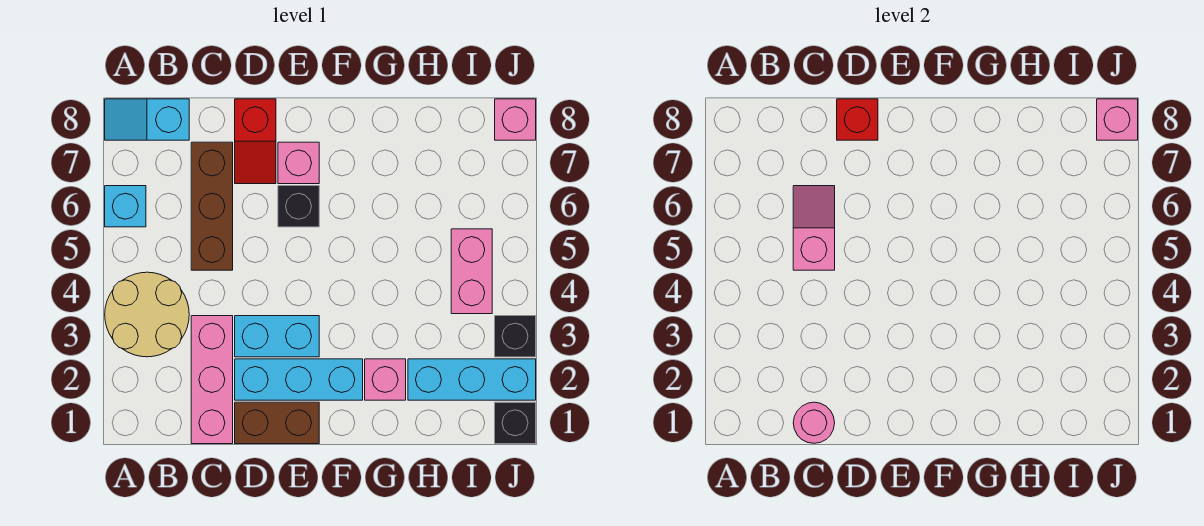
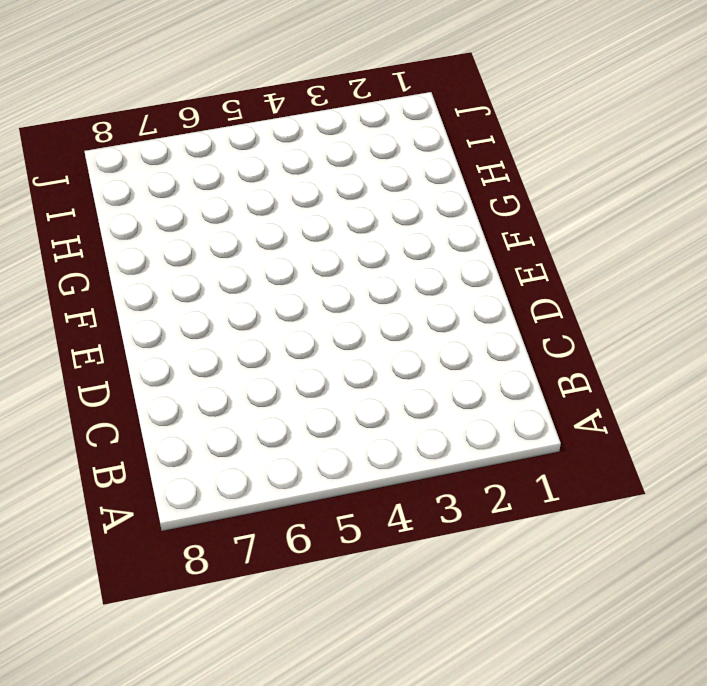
none -> tan 2x2 round brick [105,272,189,357]
none -> cyan 1x1 brick [105,186,146,227]
none -> cyan 1x2 slope [105,99,189,140]

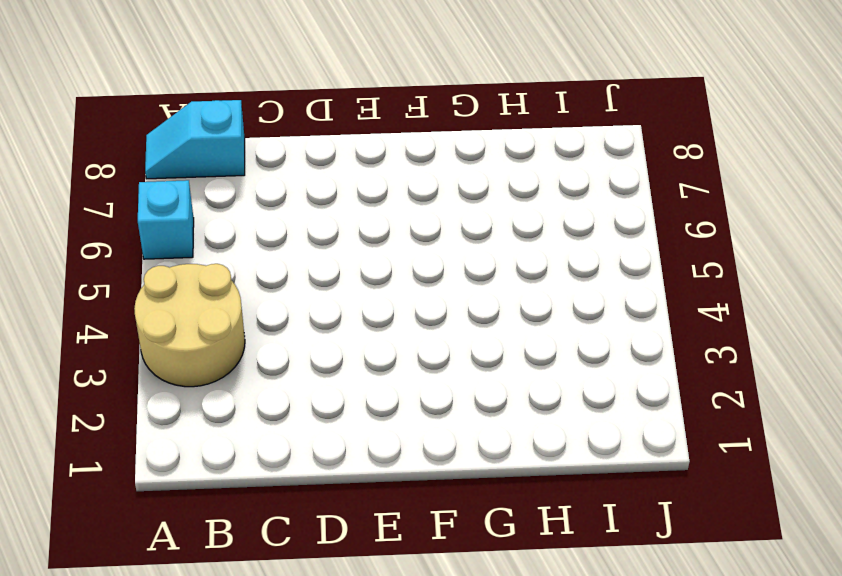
none -> pink 1x3 brick [191,316,233,444]
none -> brown 1x3 brick [191,142,233,270]
none -> brown 1x2 brick [235,402,319,444]

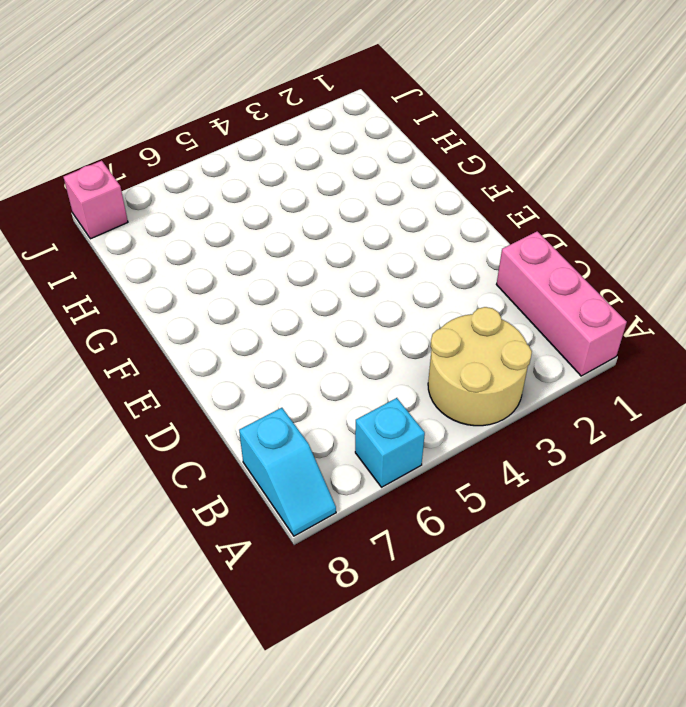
pink 1x3 brick [496,231,627,376] -> pink 1x3 brick turned to [191,316,233,444]
none -> brown 1x3 brick [191,142,233,270]
none -> brown 1x2 brick [235,402,319,444]
none -> cyan 1x3 brick [235,359,363,400]

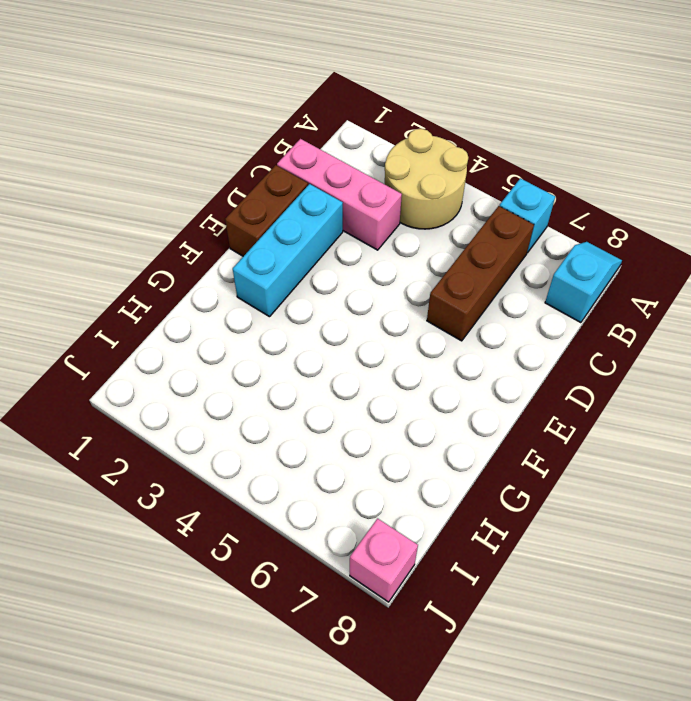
brown 1x3 brick [427,206,534,341] -> brown 1x3 brick turned to [191,142,233,270]
none -> cyan 1x2 brick [235,316,319,357]
none -> red 1x2 slope [235,99,276,184]
none -> black 1x1 brick [278,186,319,227]

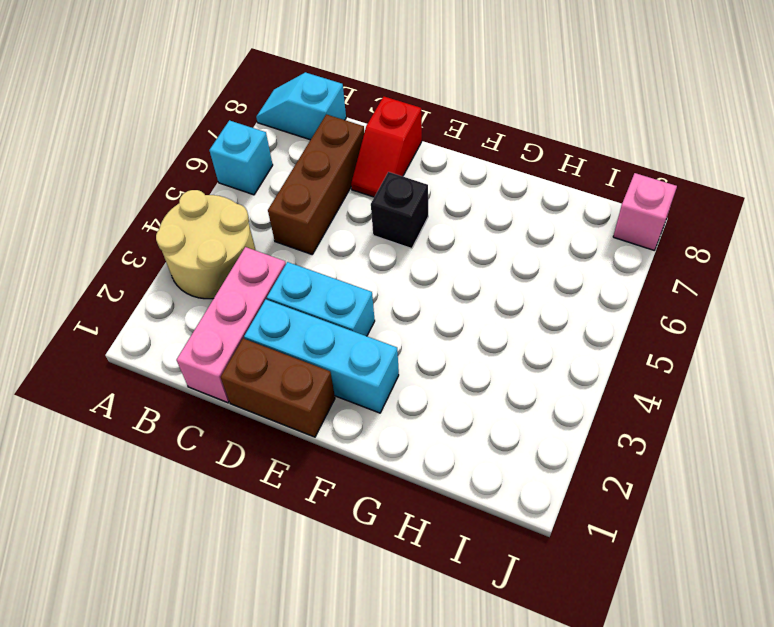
none -> pink 1x1 brick [278,142,319,184]
none -> pink 1x1 brick [365,359,406,400]
none -> cyan 1x3 brick [408,359,536,400]

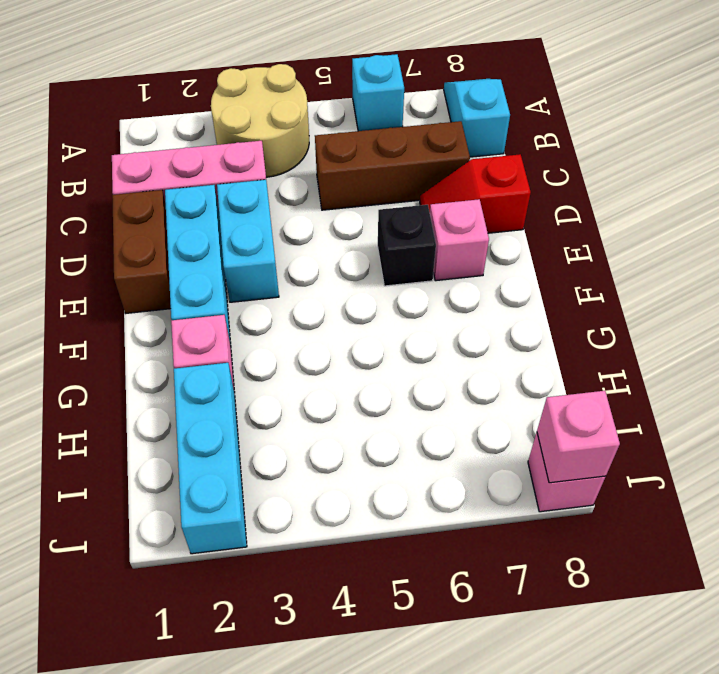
none -> pink 1x2 brick [451,229,492,314]
none -> black 1x1 brick [495,402,536,444]
none -> black 1x1 brick [495,316,536,357]

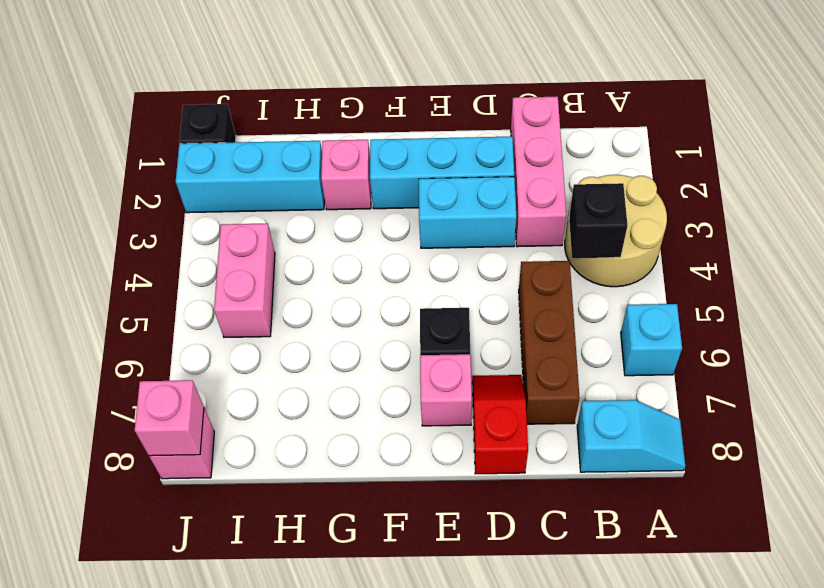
black 1x1 brick [569,183,628,258] -> black 1x1 brick moved to [495,316,536,357]
none -> brown 1x2 brick [235,402,319,444]
none -> pink 1x1 round brick [793,402,835,443]
none -> pink 1x2 slope [793,186,835,270]

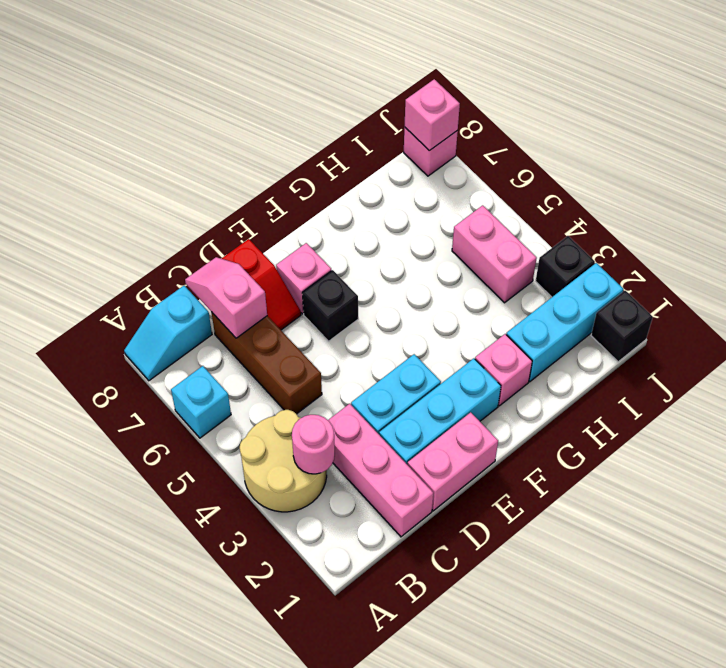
pink 1x1 round brick [292,415,335,474] -> pink 1x1 round brick moved to [793,402,835,443]
pink 1x2 slope [185,257,267,338] -> pink 1x2 slope moved to [793,186,835,270]
pink 1x2 brick [407,412,498,511] -> brown 1x2 brick [235,402,319,444]
none -> red 1x1 brick [837,99,878,140]

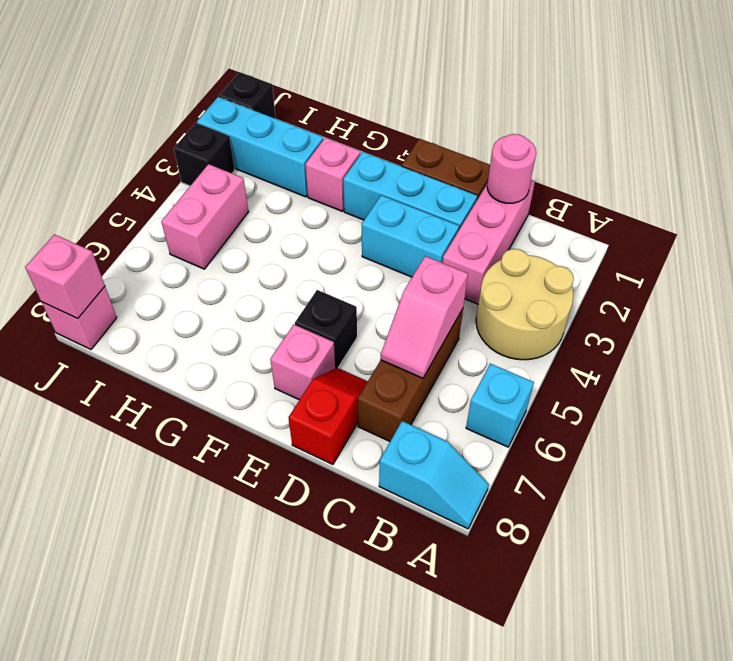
none -> red 1x1 brick [837,99,878,140]

